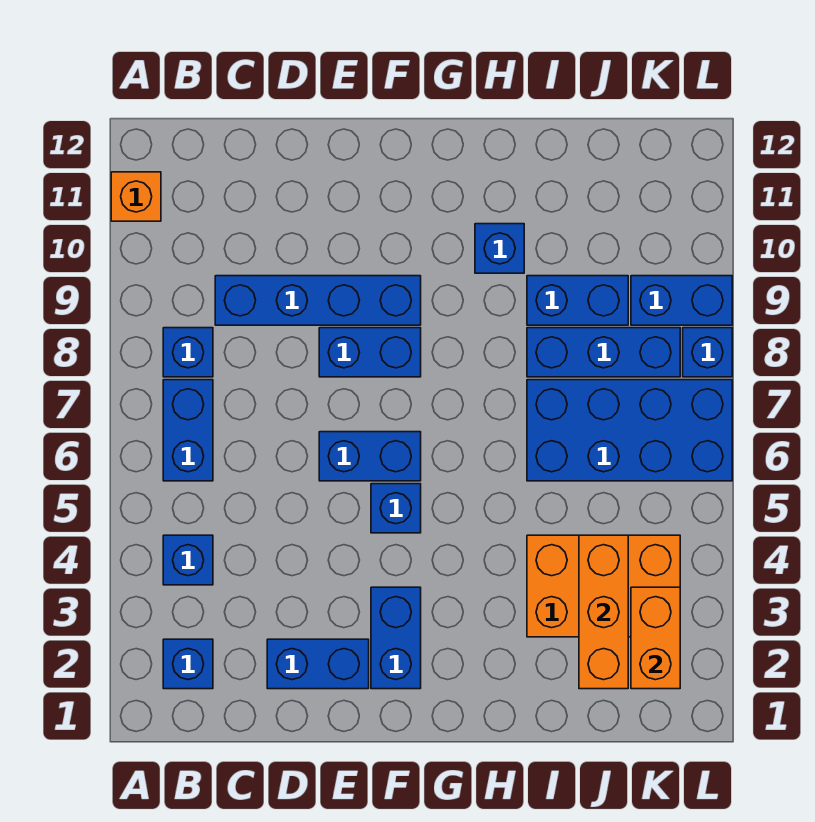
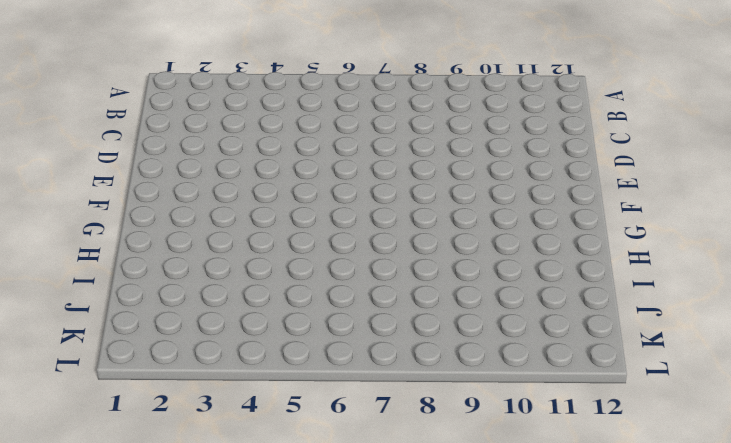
none -> orange 1x1 brick [111,172,161,221]
none -> blue 1x1 brick [163,639,213,689]
none -> blue 1x1 brick [163,535,213,585]

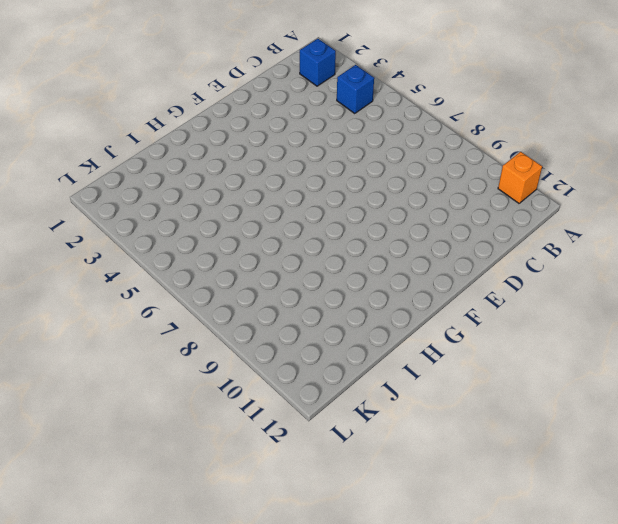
none -> blue 1x2 brick [163,380,213,481]
none -> blue 1x1 brick [163,328,213,377]
none -> blue 1x4 brick [215,276,421,325]

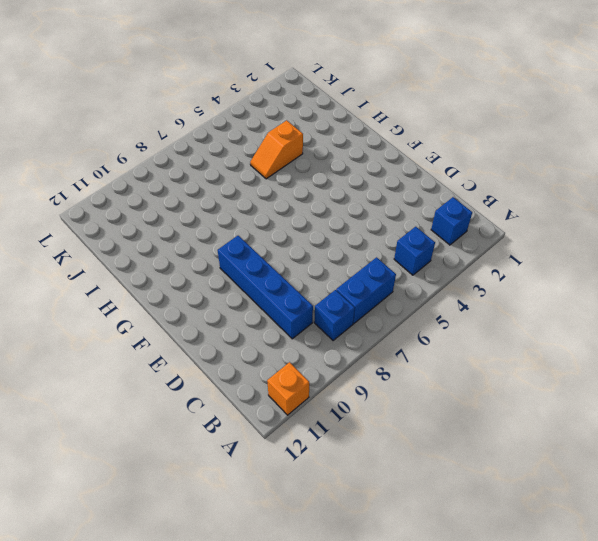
orange 1x2 slope [250,120,303,179] -> orange 2x3 brick [527,535,680,637]
none -> blue 1x2 brick [267,639,369,689]
none -> blue 1x2 brick [319,432,421,481]
none -> blue 1x2 brick [319,328,421,377]

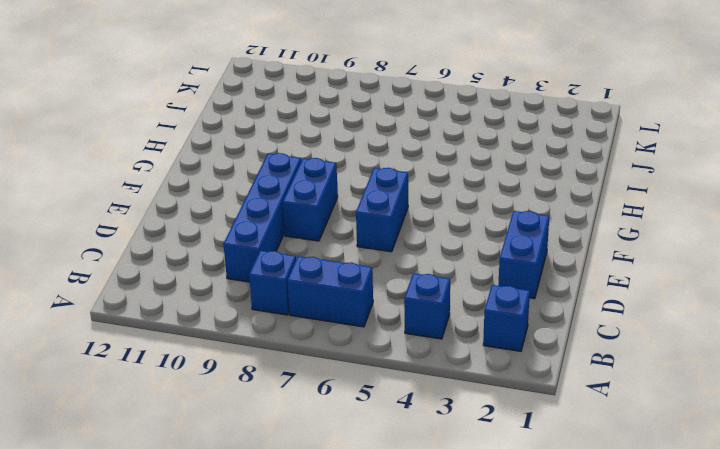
none -> orange 1x1 brick [111,172,161,221]
none -> blue 1x2 brick [371,587,421,689]
none -> blue 1x1 brick [371,484,421,533]

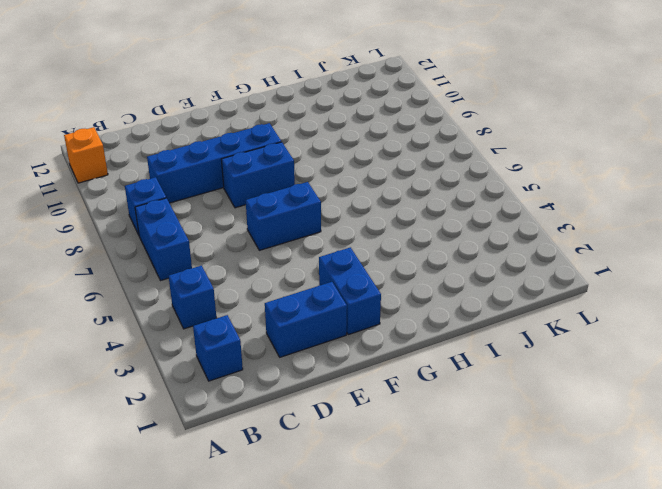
none -> blue 1x1 brick [371,484,421,533]
none -> blue 1x1 brick [475,224,524,273]
none -> orange 2x3 brick [527,535,680,637]

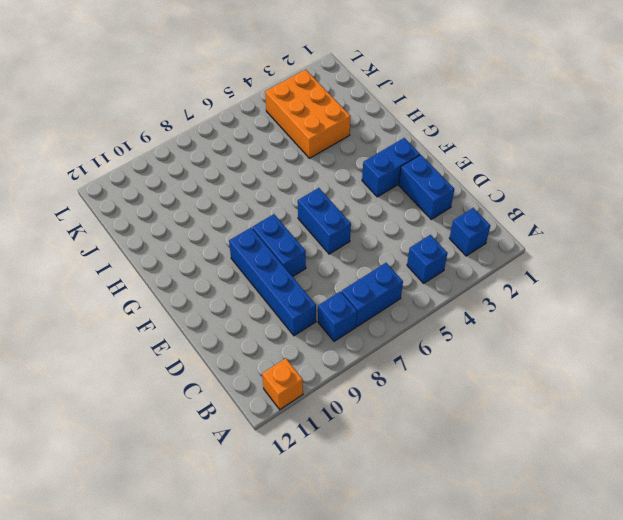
none -> blue 1x1 brick [371,484,421,533]
none -> blue 1x1 brick [475,224,524,273]
none -> blue 2x4 brick [527,380,732,481]

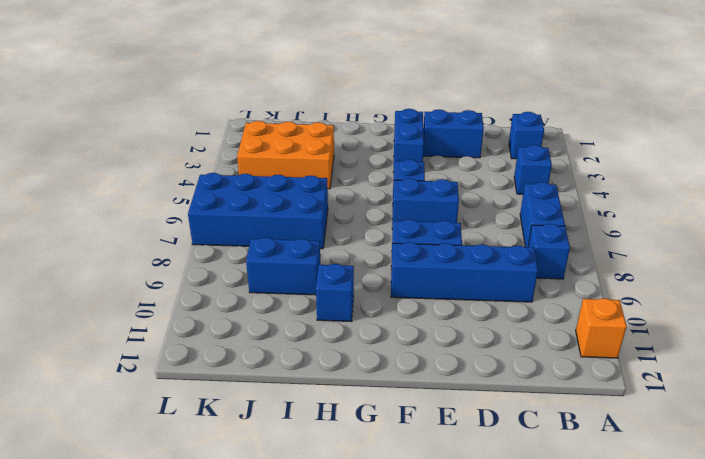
none -> blue 1x3 brick [527,328,680,377]
none -> blue 1x2 brick [631,276,732,325]
none -> blue 1x1 brick [683,328,732,377]

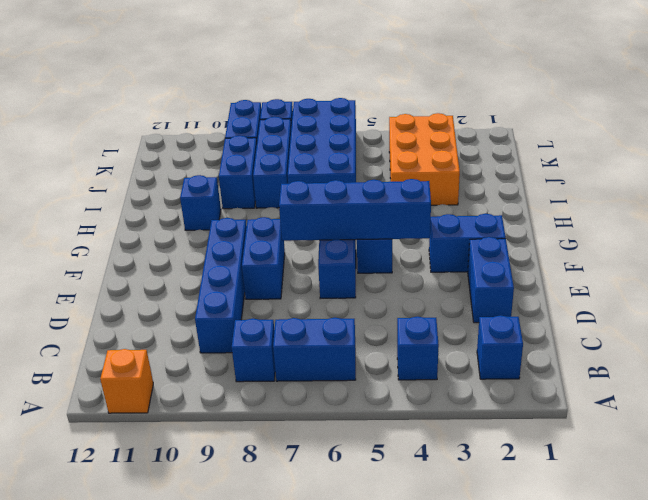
blue 1x4 brick [279,179,431,241] -> none
none -> orange 1x3 brick [579,535,628,689]
none -> orange 1x2 brick [631,587,680,689]

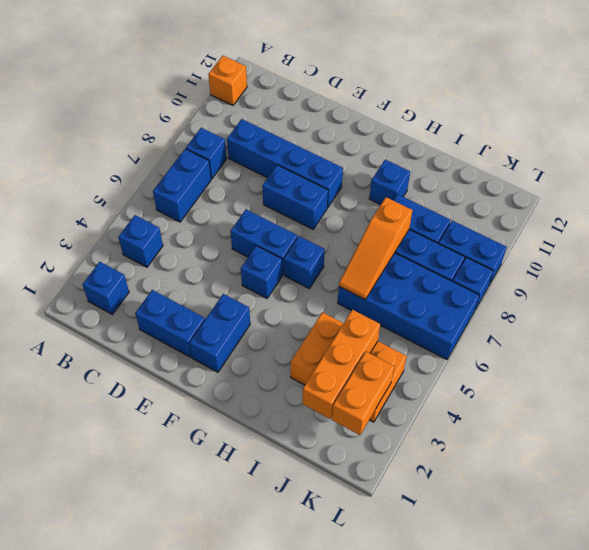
blue 1x1 brick [284,236,325,288] -> none
orange 1x3 slope [339,197,413,299] -> none

